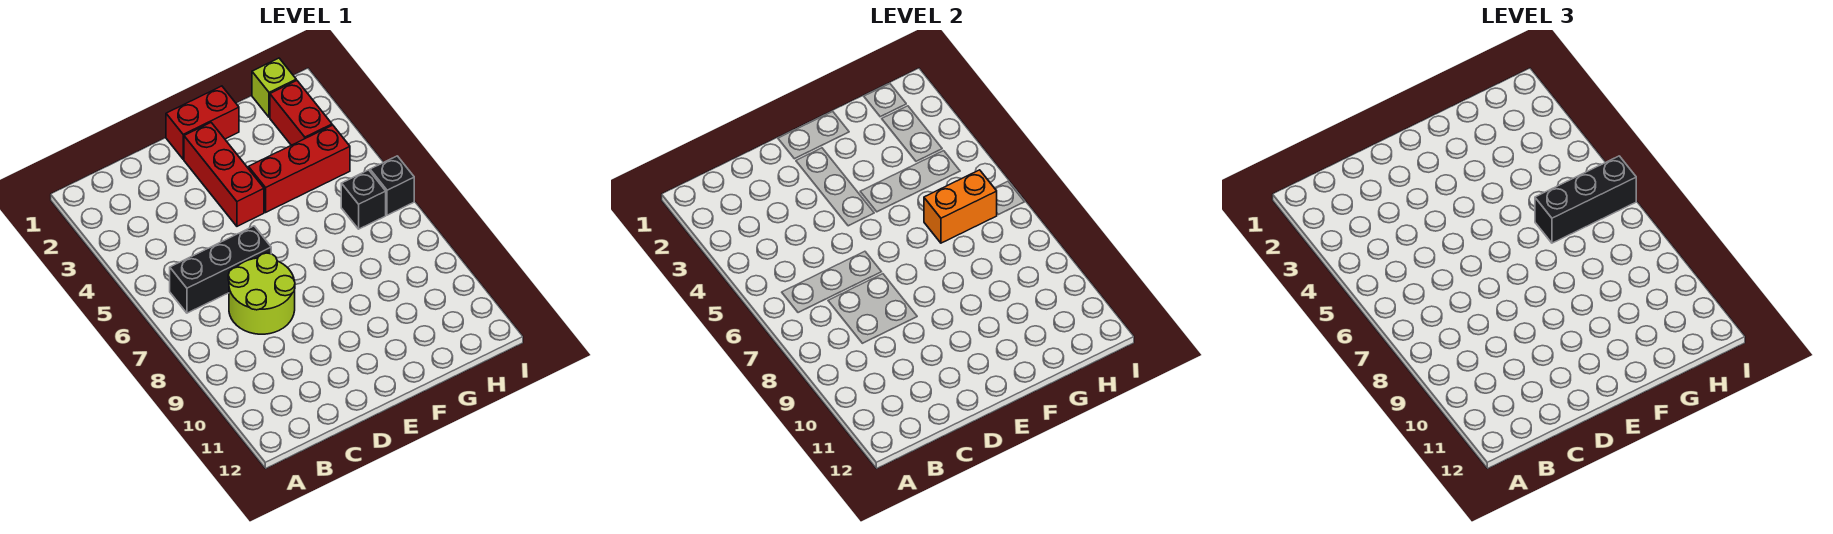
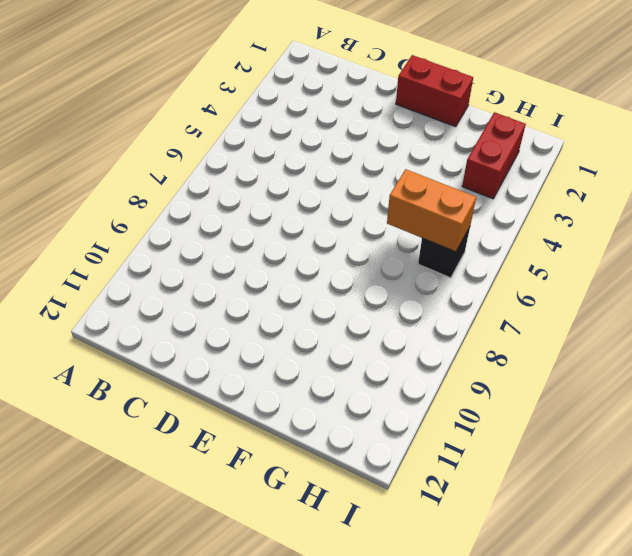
none -> black 1x3 brick [170,226,271,313]
none -> lime 2x2 round brick [228,253,295,334]

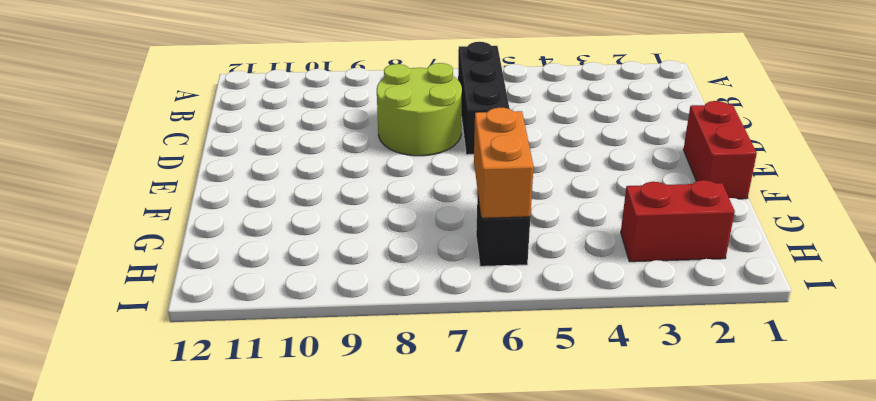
none -> red 1x3 brick [184,123,264,226]
none -> red 1x3 brick [248,125,350,212]

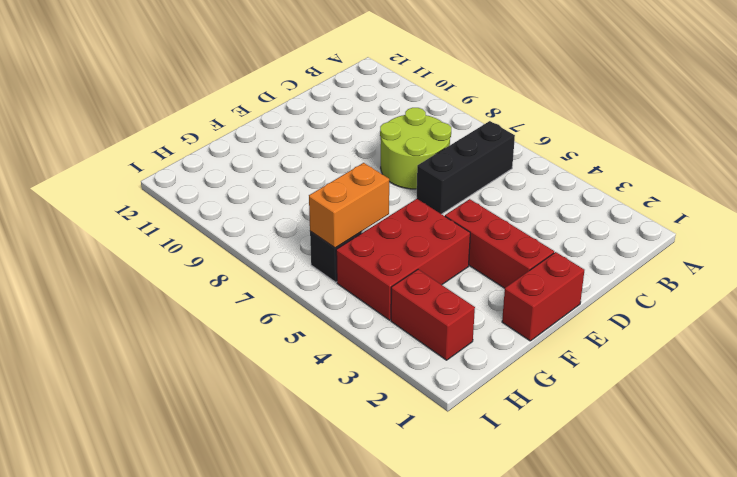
red 2x3 brick [336,199,470,320] -> red 1x3 brick [248,125,350,212]
none -> lime 1x1 brick [252,58,296,117]
none -> black 1x1 brick [370,156,414,215]

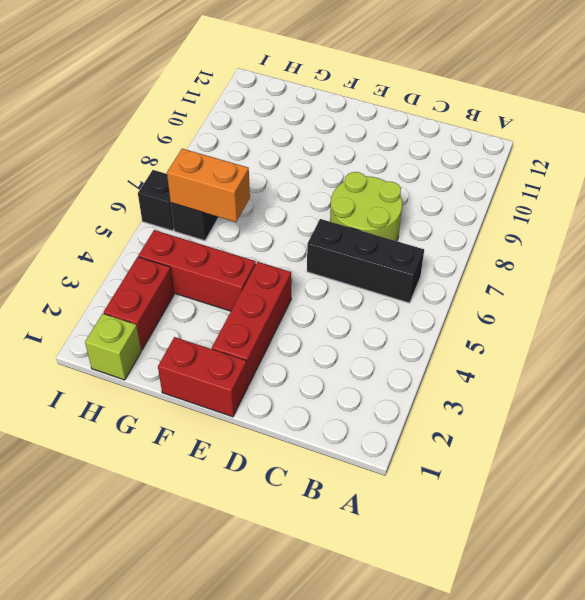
none -> black 1x3 brick [1535,156,1636,243]

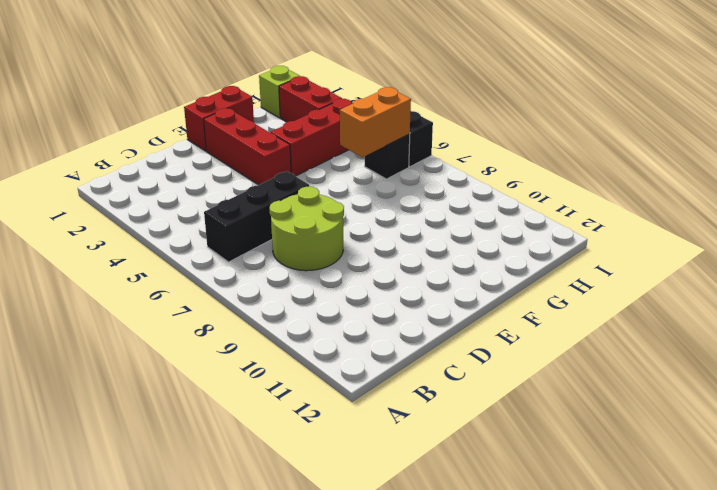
none -> black 1x3 brick [1535,156,1636,243]

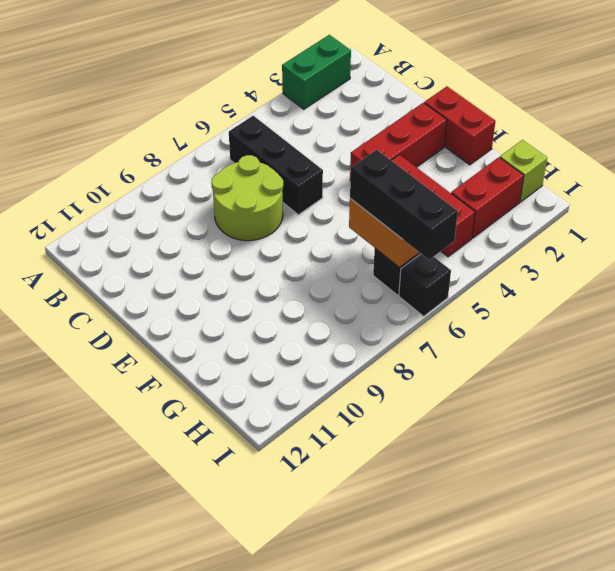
green 1x2 brick [282,35,351,109] -> none

